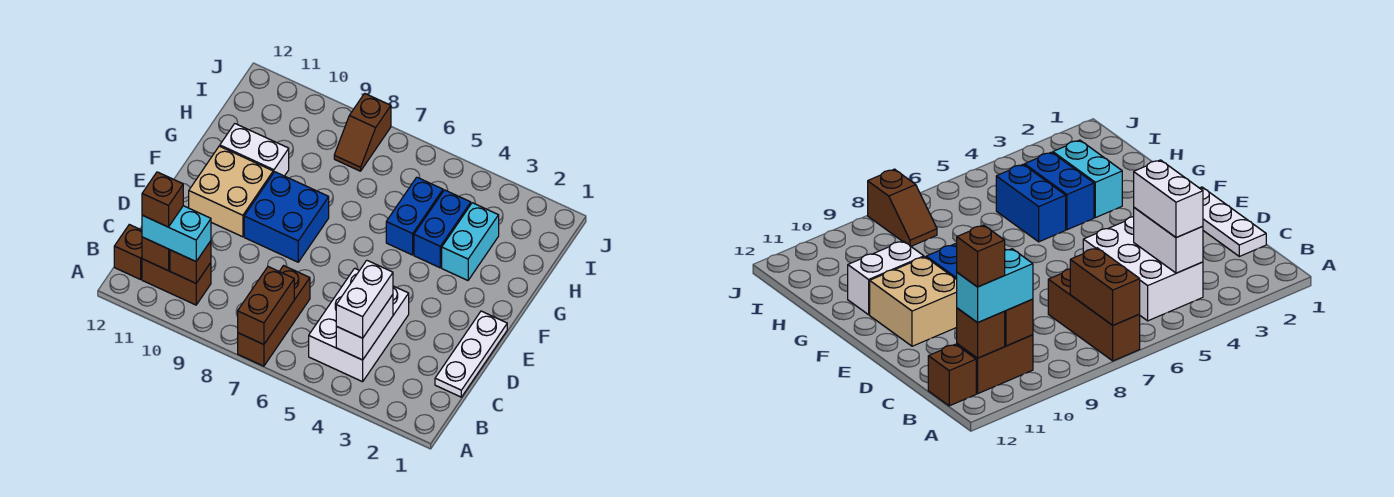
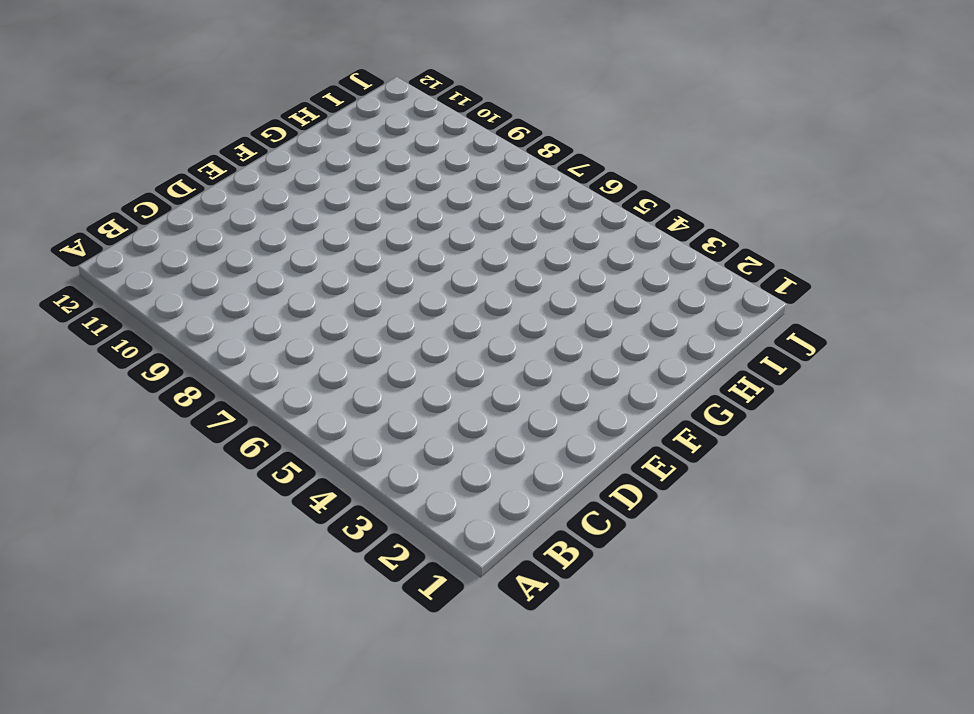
none -> brown 1x3 brick [238,266,310,366]
none -> white 2x3 brick [309,268,409,382]
none -> brown 1x2 brick [142,259,211,305]

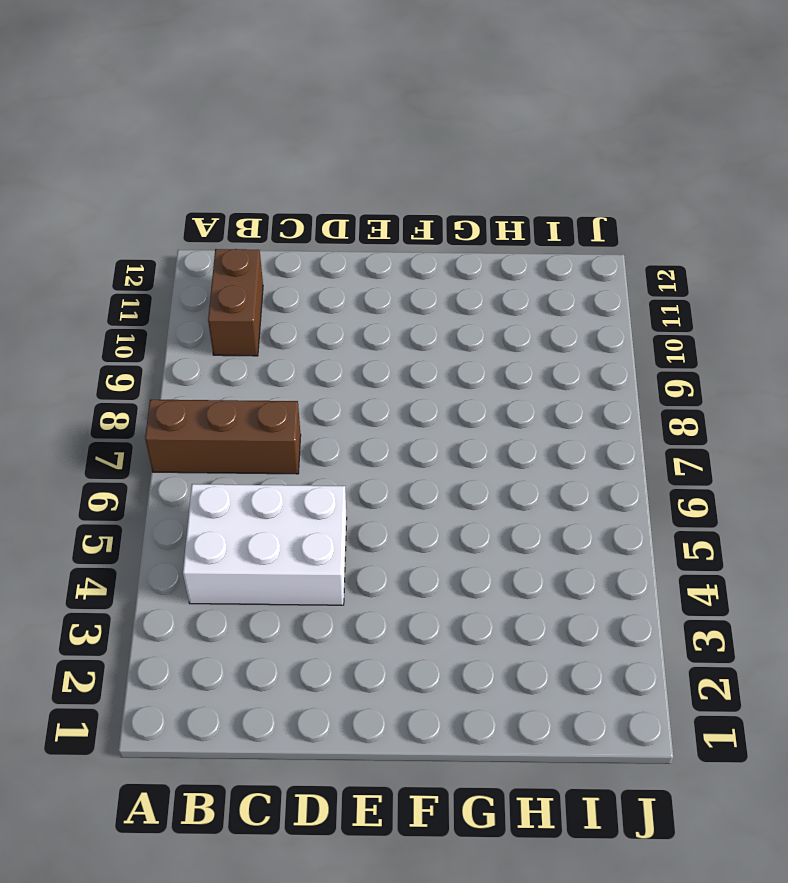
none -> brown 1x1 brick [114,225,142,279]
none -> white 1x3 plate [435,311,507,397]
none -> blue 2x2 brick [244,172,329,262]

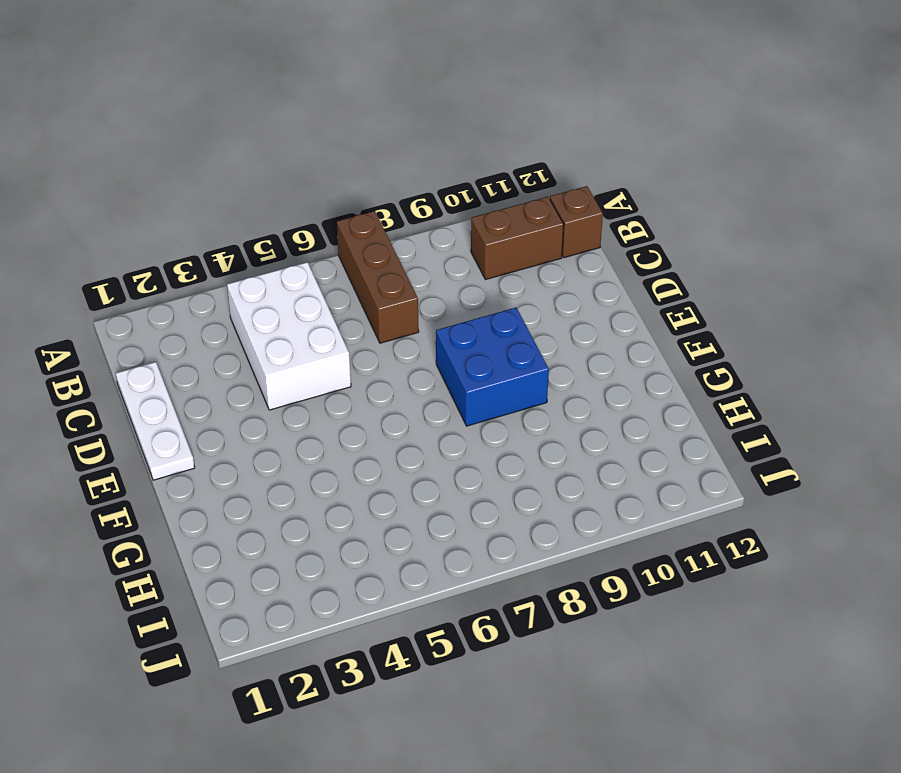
none -> tan 2x2 brick [189,146,273,237]
none -> cyan 1x2 brick [442,203,499,280]
none -> blue 1x2 brick [414,190,471,268]

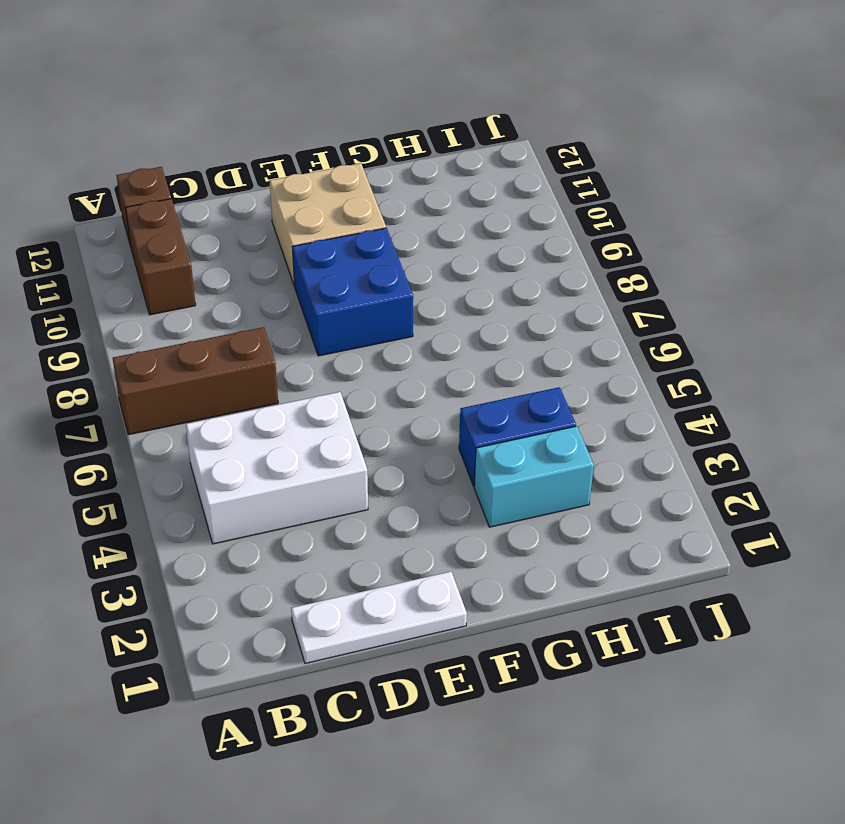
none -> blue 1x2 brick [386,177,443,255]
none -> white 1x2 brick [220,124,289,176]
none -> brown 1x2 slope [334,93,391,171]

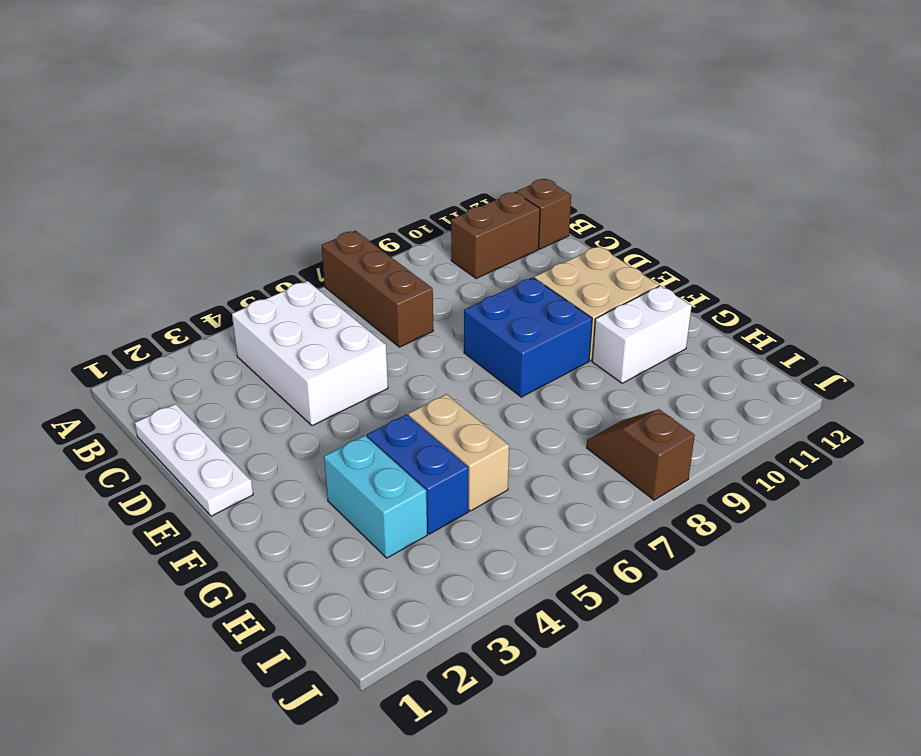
tan 1x2 brick [408,394,509,511] -> blue 1x2 brick [386,177,443,255]
none -> brown 1x2 brick [238,267,294,345]
none -> white 1x2 brick [336,295,393,360]
none -> brown 1x1 brick [170,241,211,283]

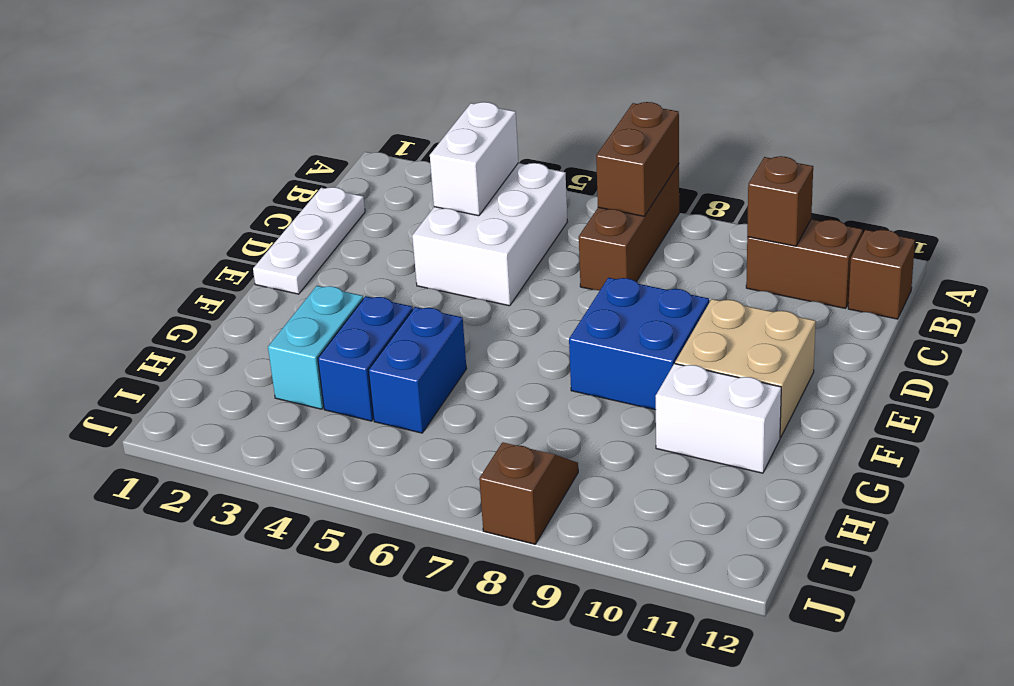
none -> brown 1x1 brick [142,237,170,271]
none -> white 1x2 brick [336,260,393,338]
none -> cyan 1x2 brick [142,206,211,262]

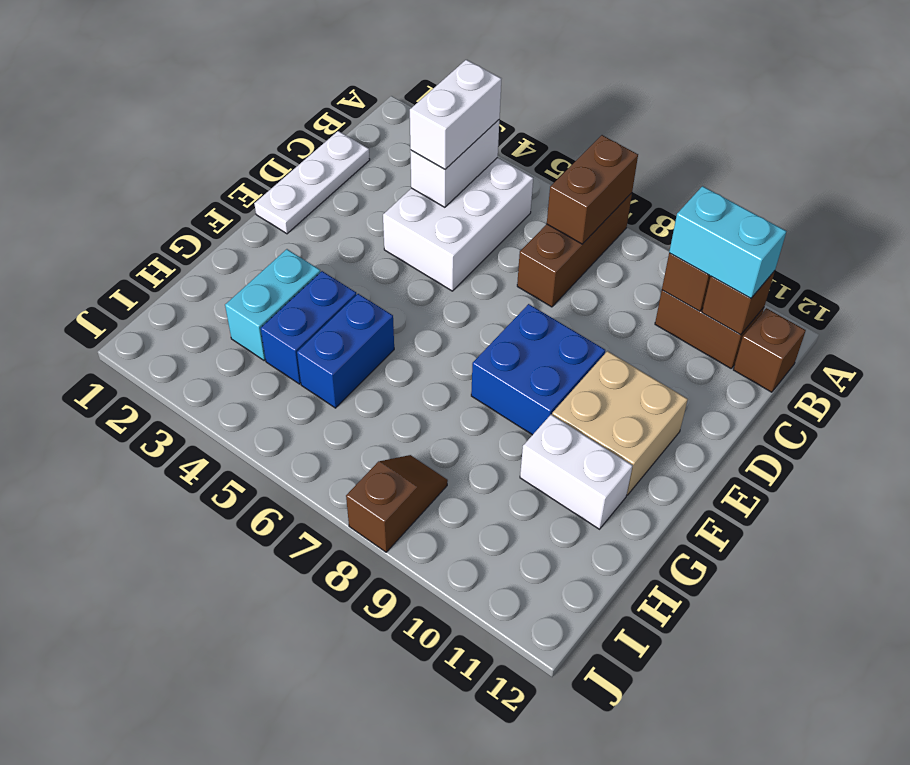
none -> brown 1x1 brick [142,172,183,227]

